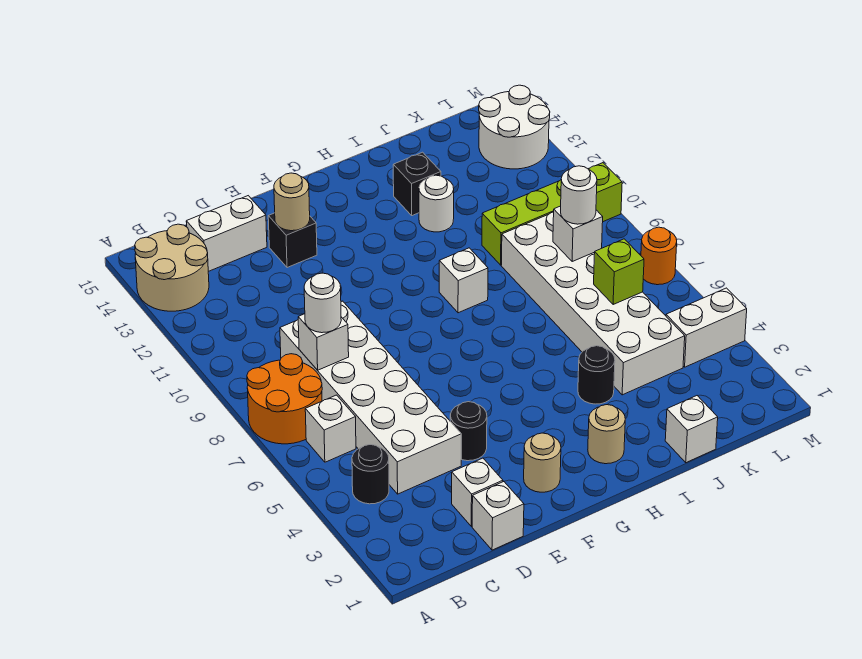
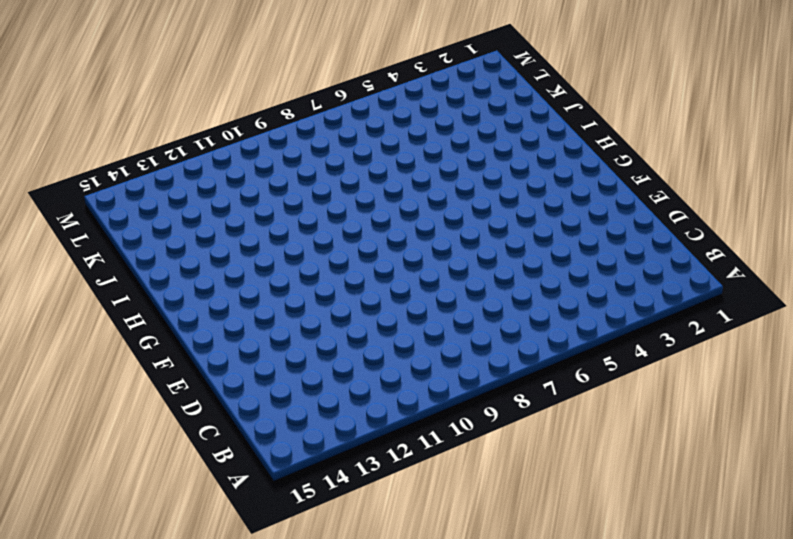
none -> orange 2x2 round brick [247,354,322,444]
none -> tan 2x2 round brick [135,224,209,311]
none -> black 1x1 round brick [352,445,389,504]

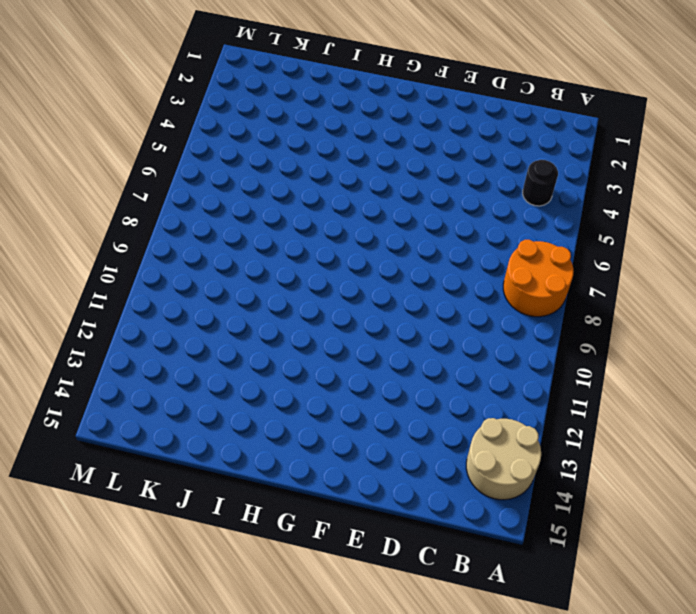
none -> white 1x1 brick [305,395,356,462]
none -> white 2x6 brick [280,301,461,494]
none -> white 1x2 brick [186,196,267,272]

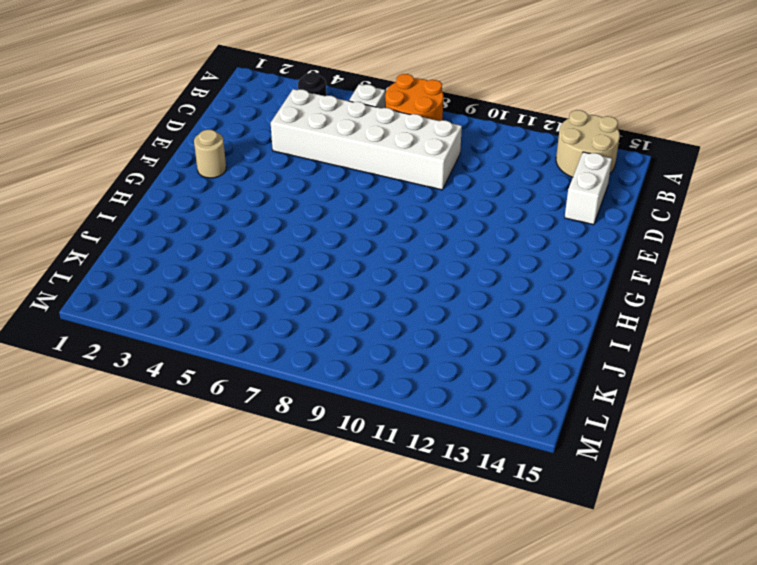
none -> white 1x1 brick [472,481,524,550]
none -> white 1x1 brick [452,458,503,526]
none -> black 1x1 round brick [450,402,487,461]

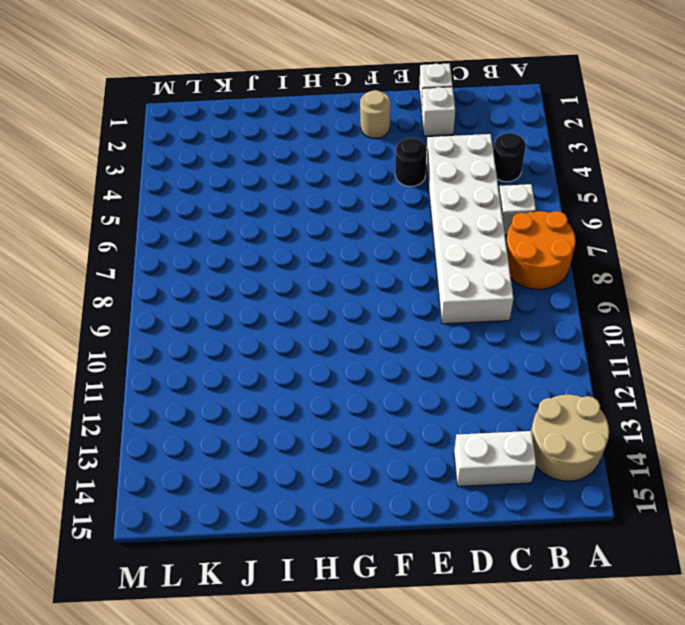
none -> black 1x1 brick [268,213,317,268]
none -> tan 1x1 round brick [588,405,625,464]
none -> white 1x1 brick [439,248,488,313]

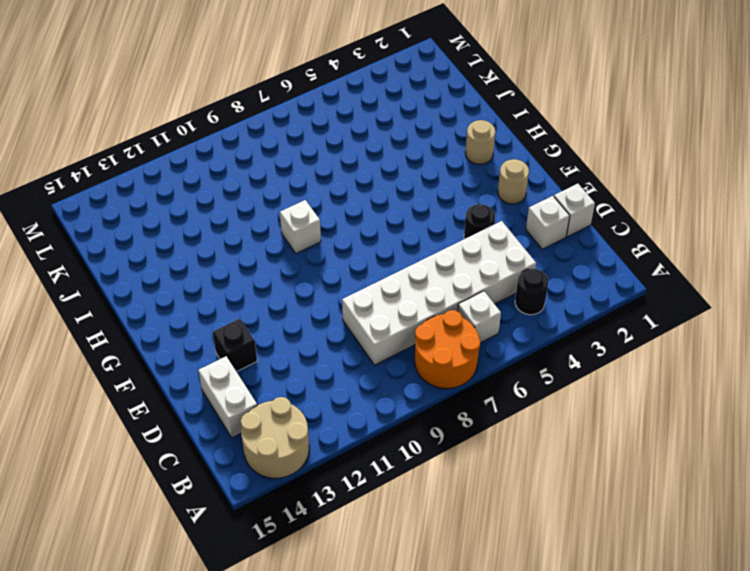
none -> black 1x1 round brick [578,346,615,404]
none -> white 1x1 round brick [419,175,454,232]
none -> black 1x1 brick [393,152,441,216]

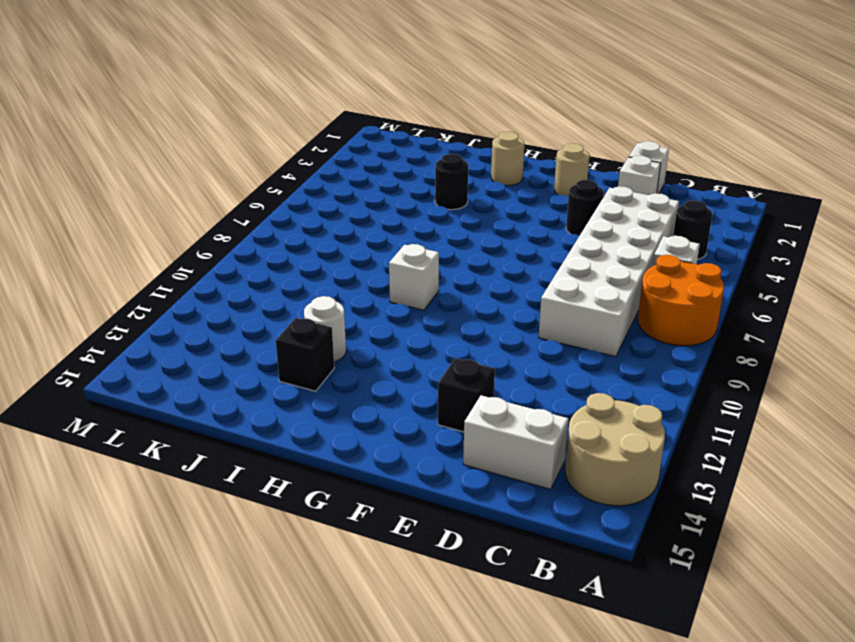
none -> white 1x1 brick [665,396,718,463]
none -> white 2x6 brick [501,212,685,395]
none -> lime 1x4 brick [482,163,622,265]

